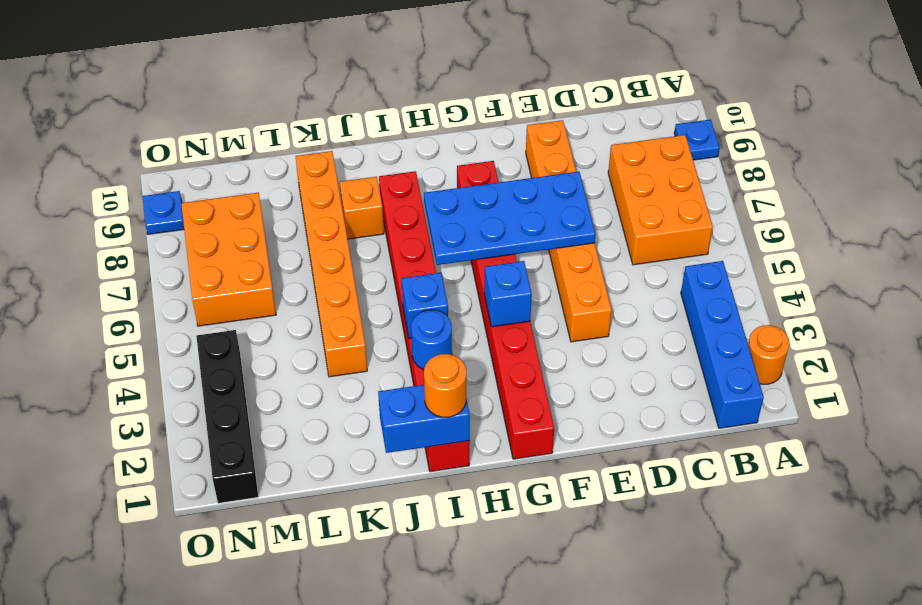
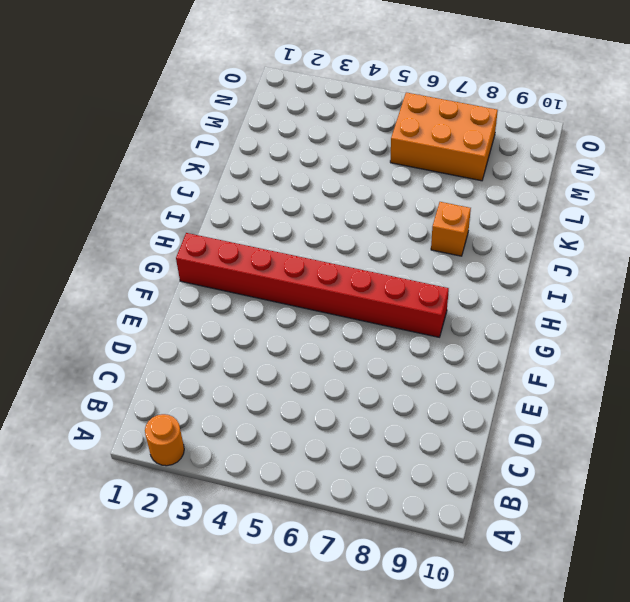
none -> blue 1x1 plate [674,120,720,160]
none -> blue 1x4 brick [681,261,764,428]
none -> orange 2x3 brick [608,135,713,265]

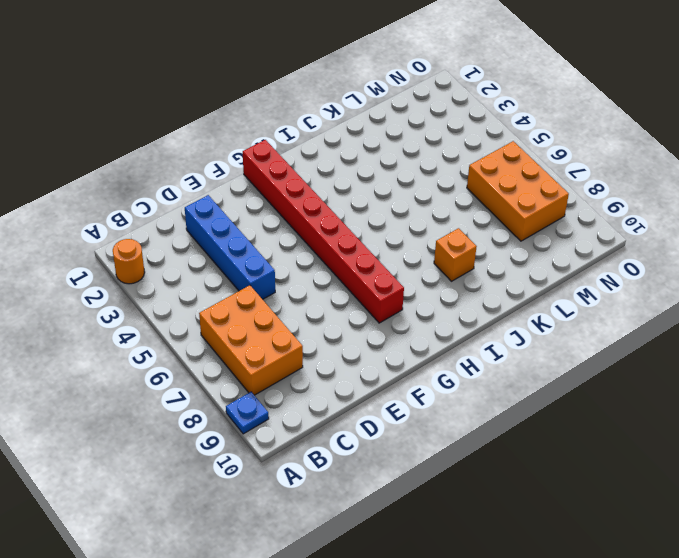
blue 1x4 brick [185,195,275,299] -> blue 1x4 brick moved to [681,261,764,428]
none -> orange 1x6 brick [526,120,612,342]
none -> red 1x8 brick [379,171,470,472]
none -> orange 1x6 brick [295,151,367,377]

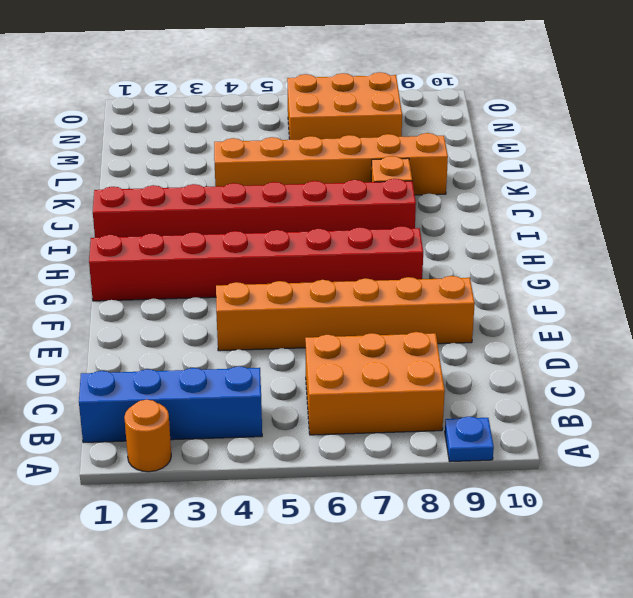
none -> black 1x4 brick [196,330,258,503]
none -> blue 1x1 plate [143,191,184,234]
none -> blue 2x4 plate [424,172,596,265]

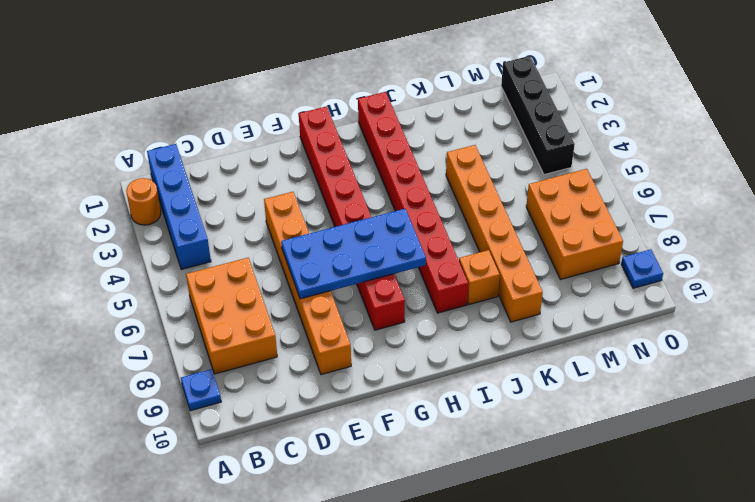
none -> blue 1x1 brick [484,261,532,327]
none -> blue 1x2 brick [378,385,470,453]
none -> blue 1x1 round brick [411,310,452,370]

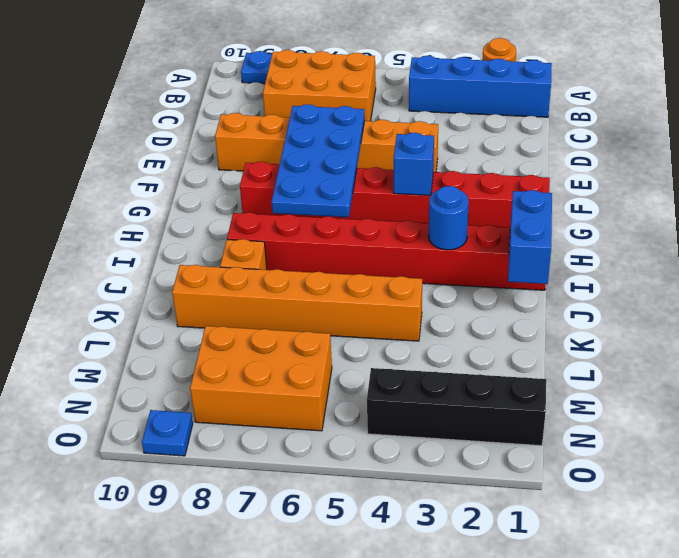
none -> blue 1x1 brick [402,273,448,339]
none -> orange 1x1 round brick [424,354,466,417]

